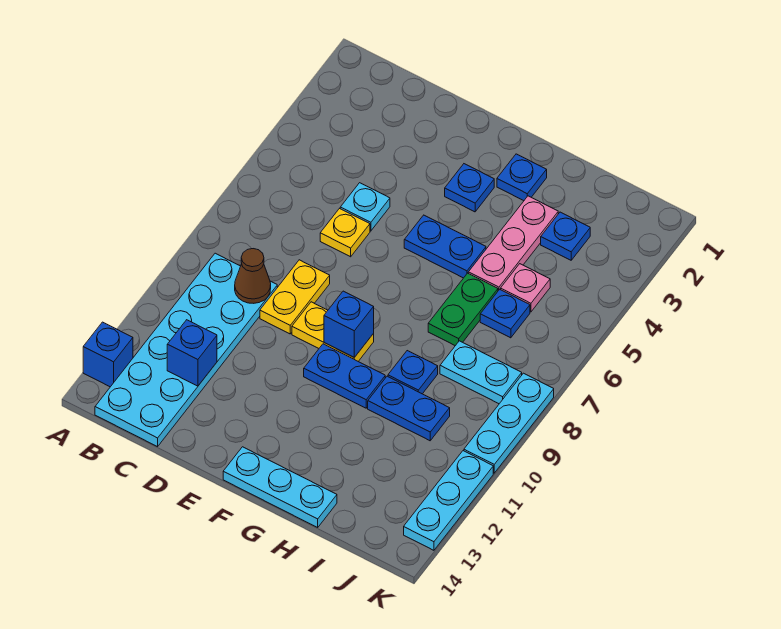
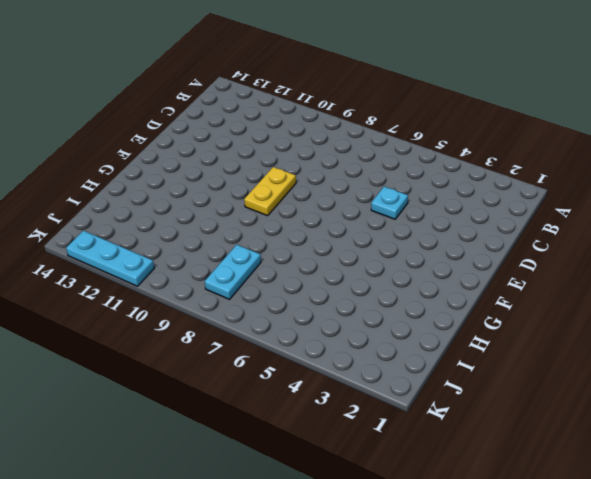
none -> blue 1x1 brick [83,322,133,387]
none -> cyan 2x6 plate [95,253,277,447]
none -> yellow 1x1 plate [320,209,370,257]

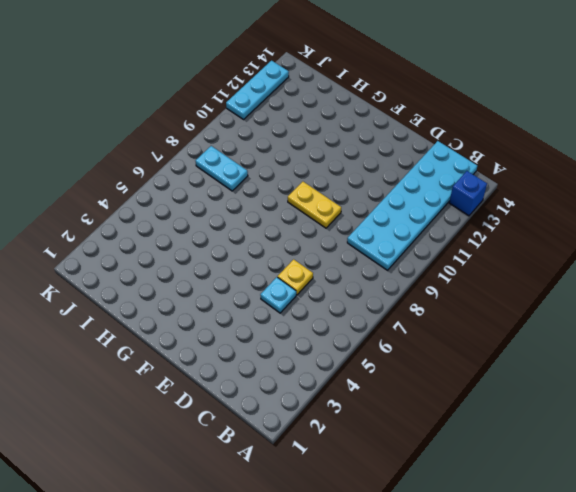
none -> yellow 1x2 plate [260,260,330,334]
none -> blue 1x1 plate [445,164,494,212]
none -> blue 1x2 plate [404,215,486,278]

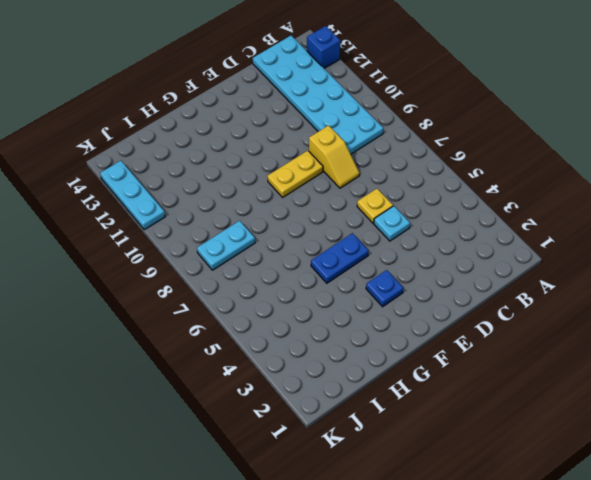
yellow 1x2 slope [309,125,359,188] -> yellow 1x2 plate [260,260,330,334]
none -> blue 1x2 plate [304,344,385,408]
none -> cyan 1x3 plate [223,447,337,527]
none -> blue 1x1 plate [497,154,547,201]

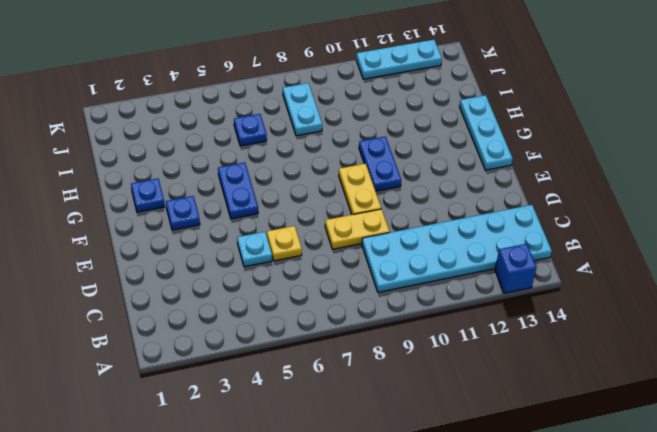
none -> pink 1x3 plate [468,196,558,291]
none -> green 1x2 plate [428,273,498,346]
none -> blue 1x1 plate [388,351,438,394]

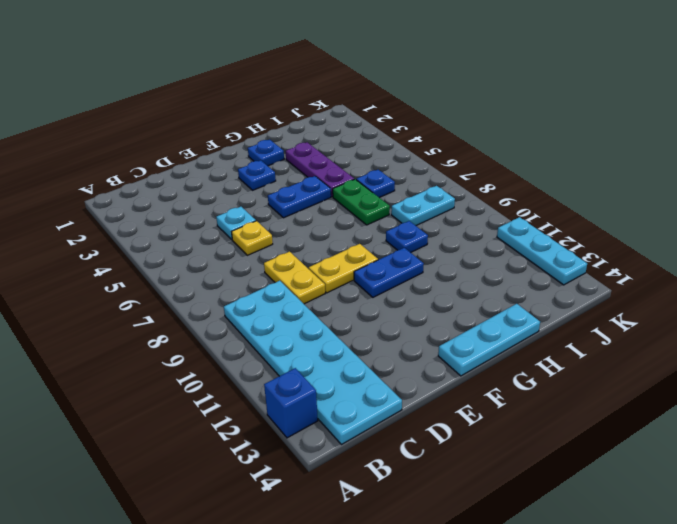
purple 1x3 plate [285,142,354,197] -> pink 1x3 plate [468,196,558,291]
none -> blue 1x2 plate [368,376,450,441]
none -> blue 1x1 plate [541,212,590,260]
none -> pink 1x1 plate [501,264,550,312]

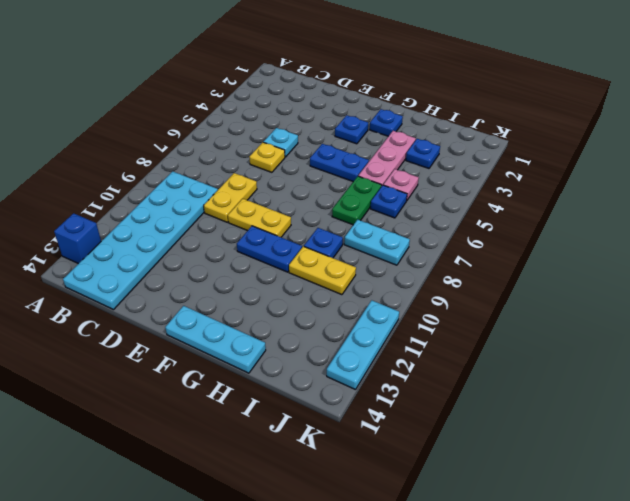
yellow 1x2 plate [289,246,356,295] -> blue 1x2 plate [368,376,450,441]
none -> cyan 1x3 plate [464,373,554,473]
none -> brown 1x1 cone [235,249,271,303]
none -> blue 1x1 brick [167,320,217,386]

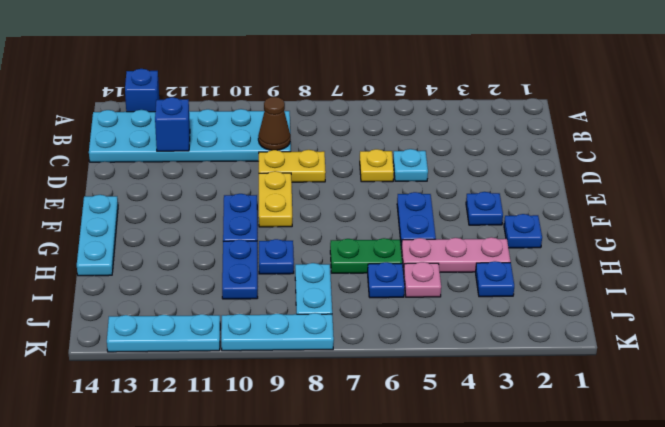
none -> blue 1x1 brick [324,291,374,357]

